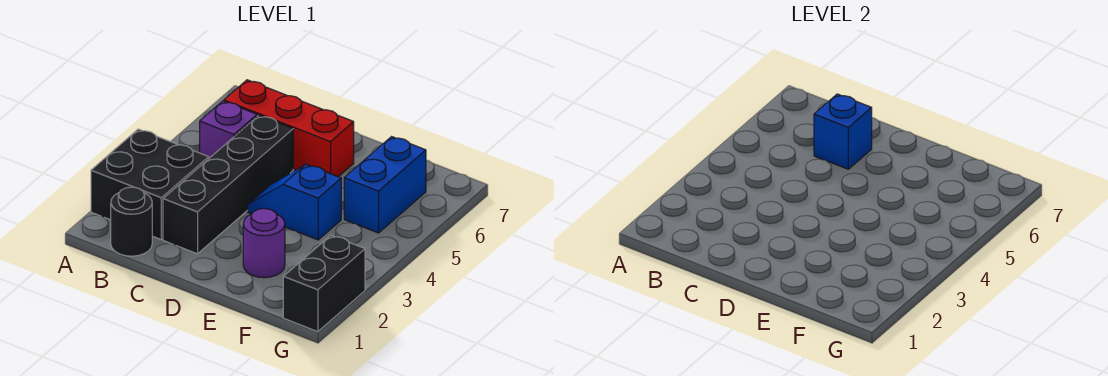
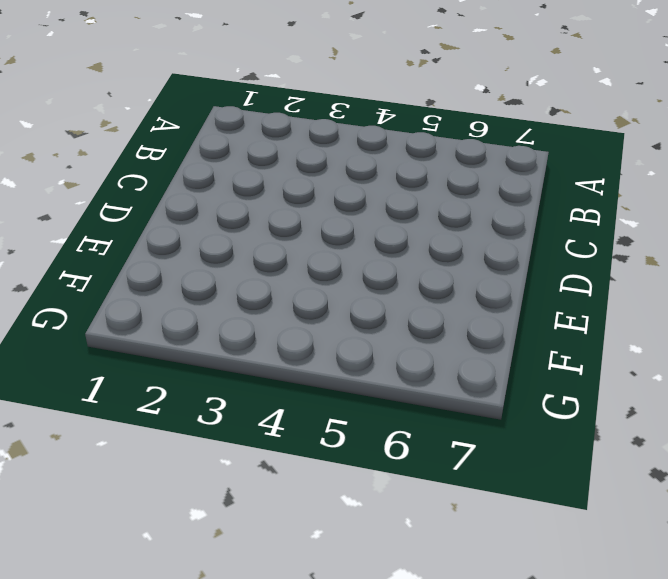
none -> black 2x2 brick [91,129,209,239]
none -> black 1x1 round brick [111,187,152,256]

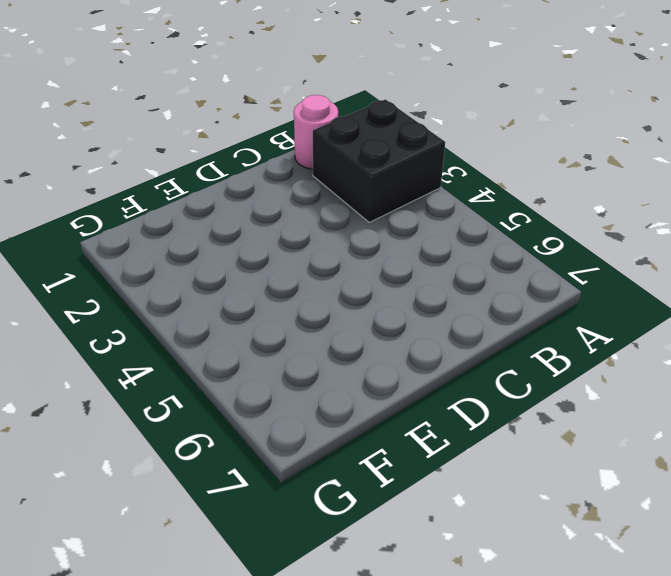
pink 1x1 round brick [294,95,338,169] -> black 1x1 round brick [111,187,152,256]
none -> purple 1x1 brick [200,101,257,158]
none -> red 1x3 brick [224,80,354,177]

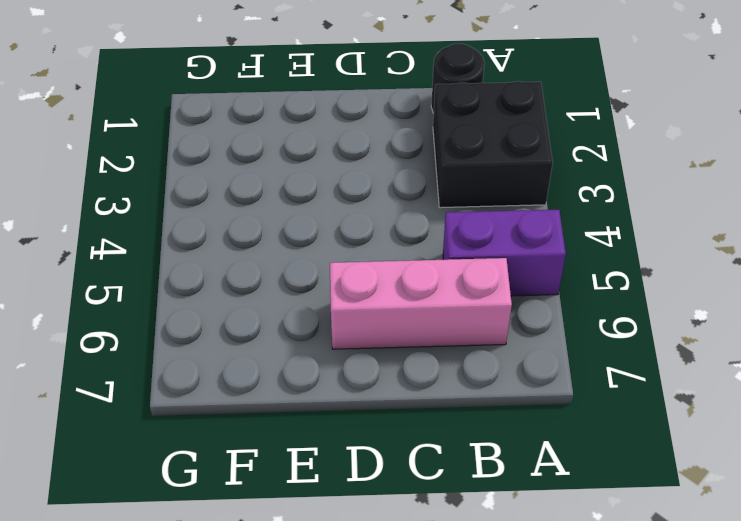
purple 1x2 brick [443,210,566,296] -> purple 1x1 brick [200,101,257,158]
pink 1x3 brick [330,258,512,349] -> red 1x3 brick [224,80,354,177]
none -> black 1x4 brick [163,115,293,254]
none -> blue 1x2 slope [248,164,341,240]

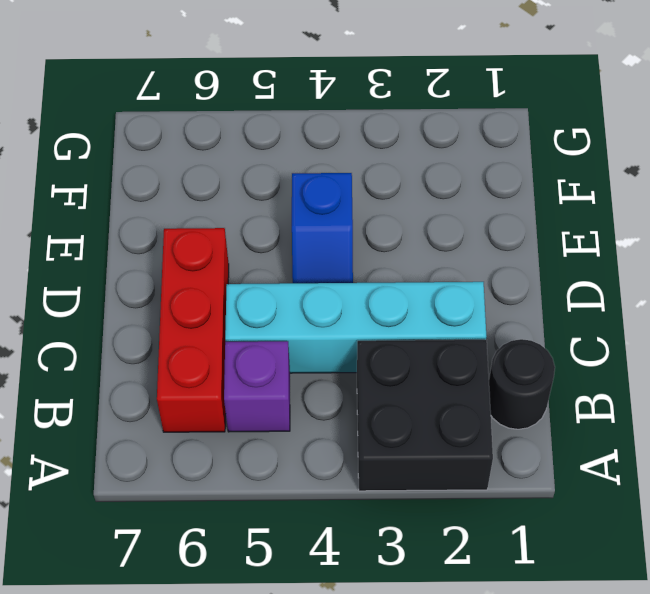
cyan 1x4 brick [225,282,486,373] -> black 1x4 brick [163,115,293,254]
none -> purple 1x1 round brick [243,209,285,278]
none -> blue 1x2 brick [344,137,426,233]

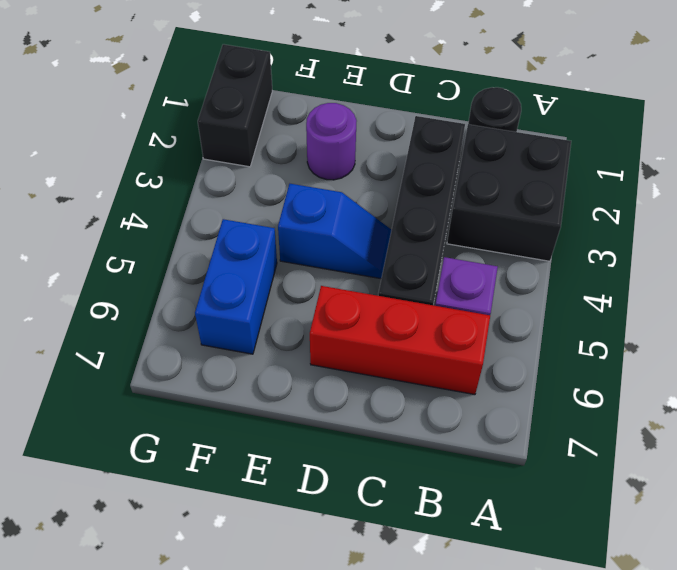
none -> blue 1x1 brick [814,94,872,169]

